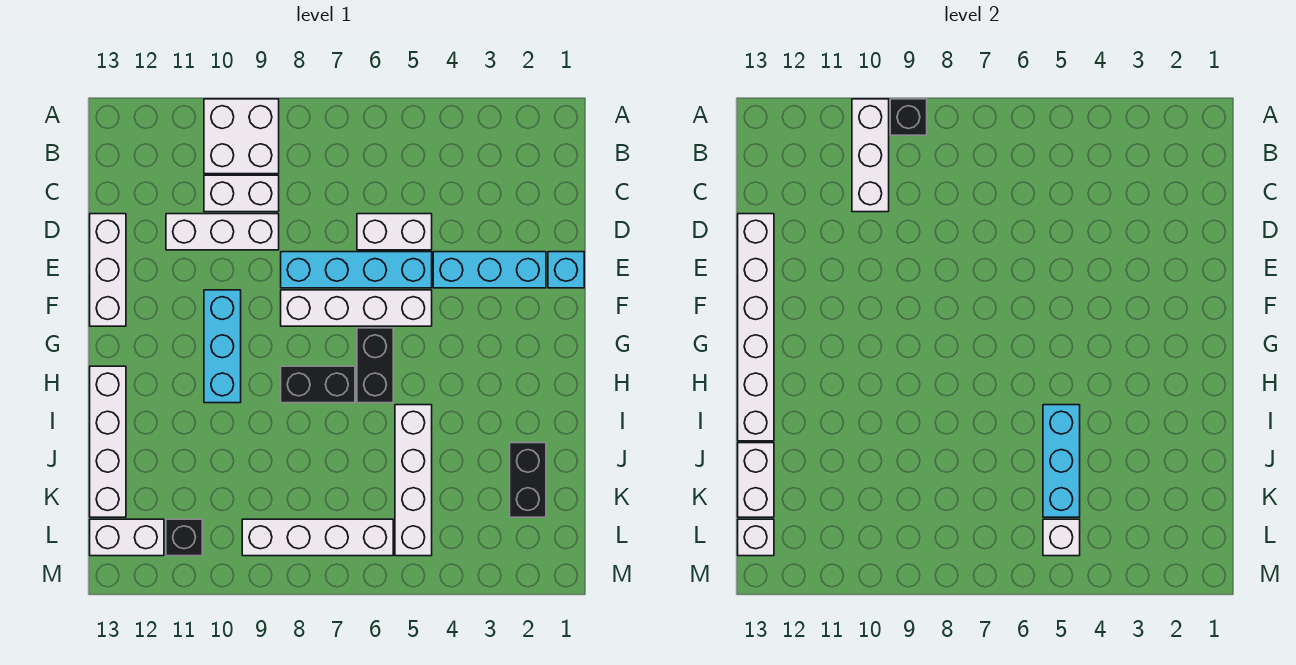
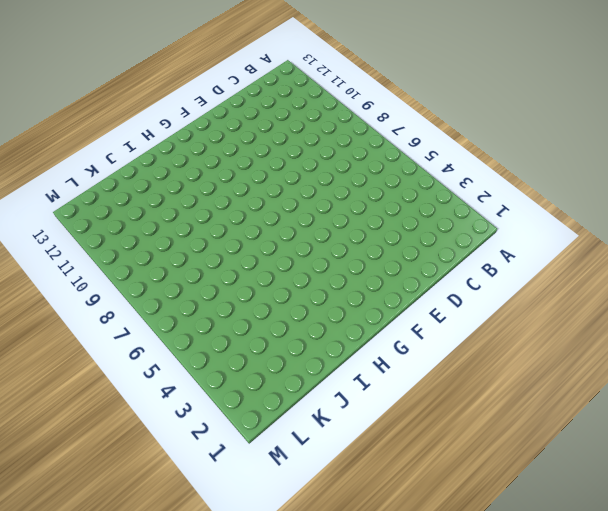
none -> white 2x2 brick [204,99,279,174]
none -> white 1x2 brick [204,175,279,212]
none -> white 1x2 brick [357,214,432,250]

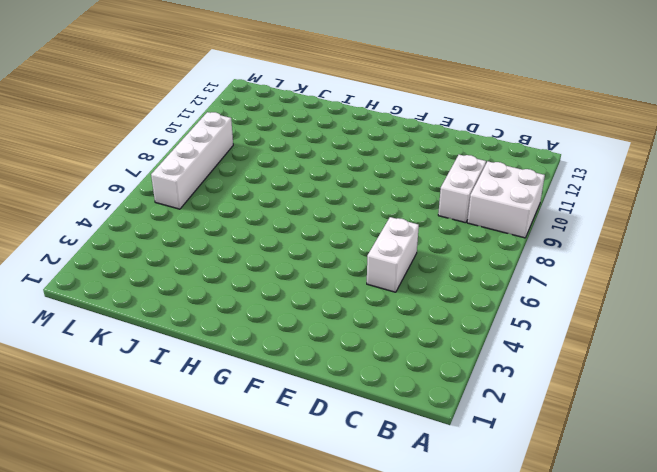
none -> white 1x3 brick [166,214,279,250]
none -> white 1x3 brick [90,214,126,326]
none -> cyan 1x1 brick [548,252,584,288]

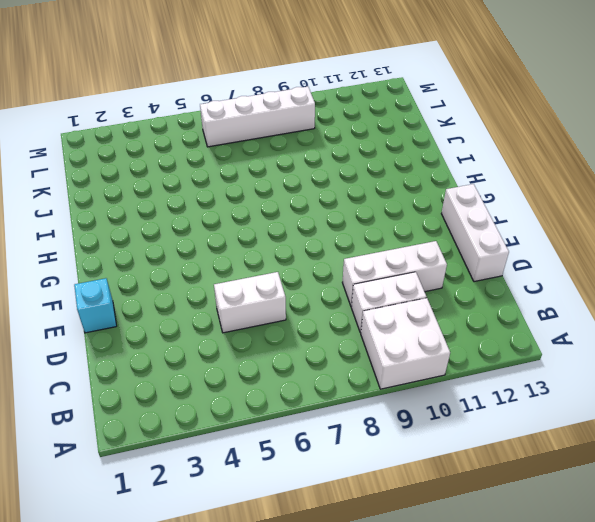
none -> cyan 1x3 brick [433,252,546,288]
none -> cyan 1x4 brick [281,252,432,288]
none -> white 1x4 brick [281,290,432,326]

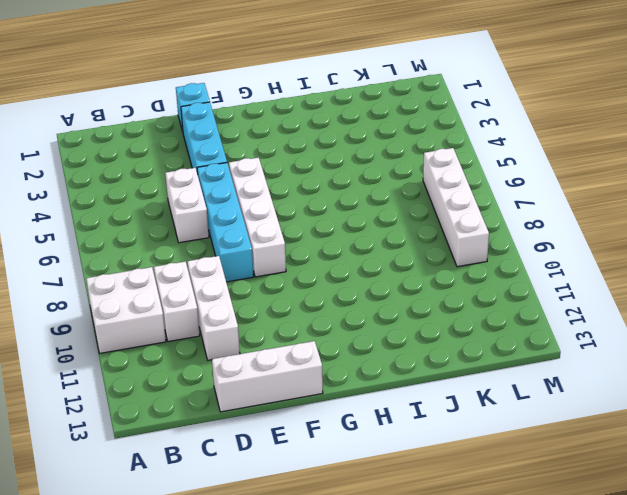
none -> cyan 1x3 brick [204,290,241,403]
none -> black 1x2 brick [357,328,393,403]
none -> black 1x2 brick [281,366,355,403]

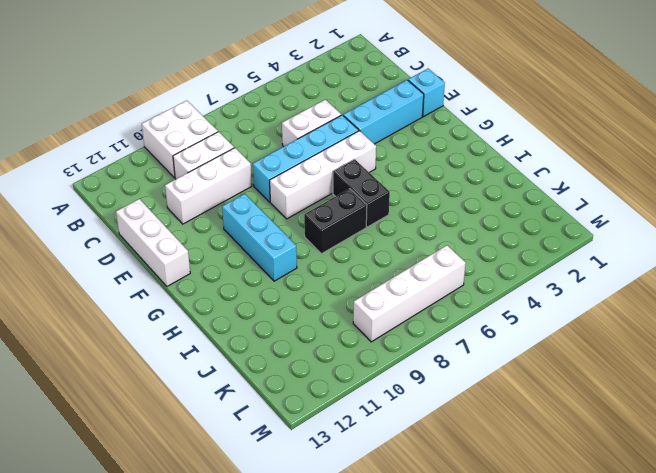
none -> white 1x4 brick [90,366,126,517]
none -> white 1x4 brick [395,405,432,556]
none -> black 1x2 brick [510,443,546,517]

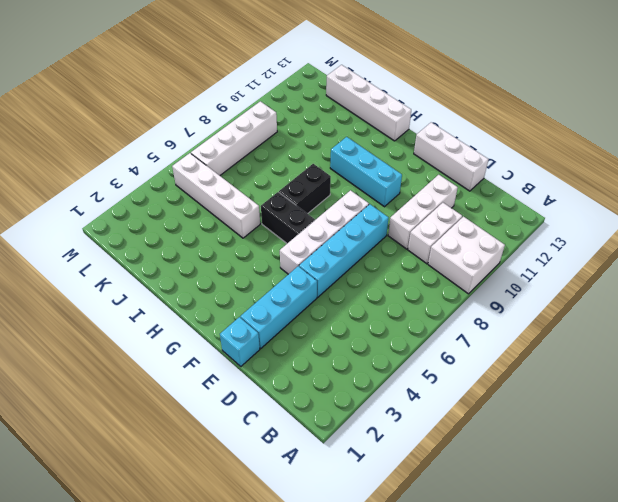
none -> white 1x2 brick [357,214,432,250]
none -> black 1x2 brick [510,443,546,517]
none -> black 1x1 brick [166,519,202,556]

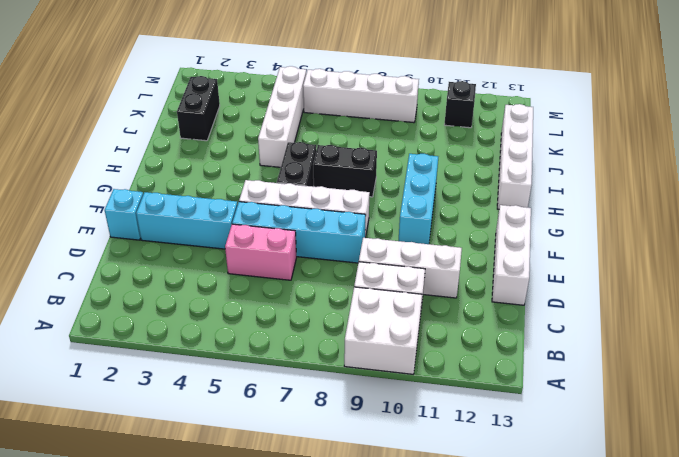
pink 1x2 brick [225,224,297,280] -> white 1x2 brick [357,214,432,250]
none -> white 1x2 brick [90,519,164,556]
none -> black 1x1 brick [890,99,927,135]
none -> white 1x3 brick [852,99,889,212]

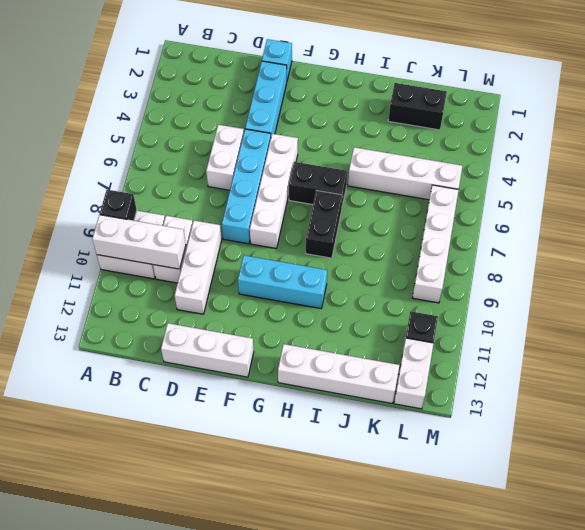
none -> white 1x6 brick [738,214,774,441]
none -> cyan 1x3 brick [1043,405,1080,517]
none -> white 1x2 brick [738,443,774,517]

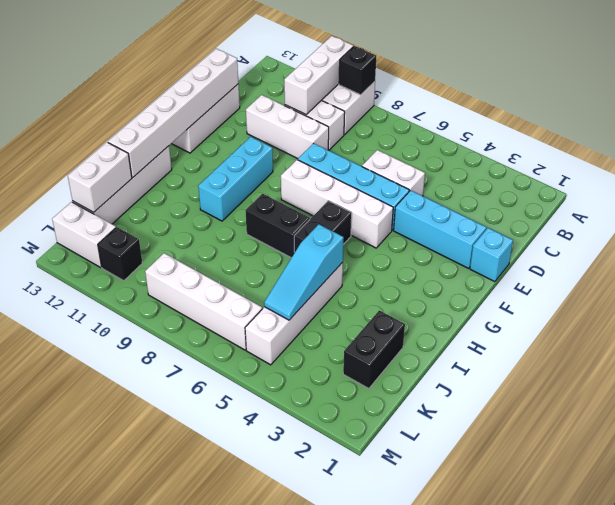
cyan 1x3 slope [264,224,344,320] -> cyan 1x3 brick [1043,405,1080,517]
none -> white 1x1 brick [1043,519,1080,556]
none -> white 1x1 brick [738,519,774,556]

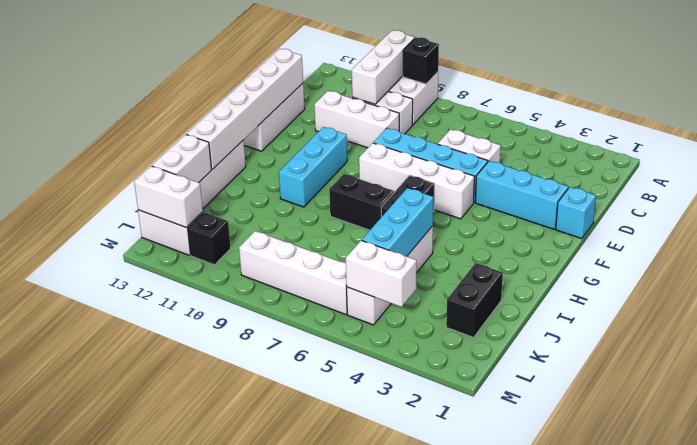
white 1x2 brick [346,240,416,307] -> white 1x1 brick [1043,519,1080,556]
white 1x2 brick [134,166,203,228] -> white 1x1 brick [738,519,774,556]

